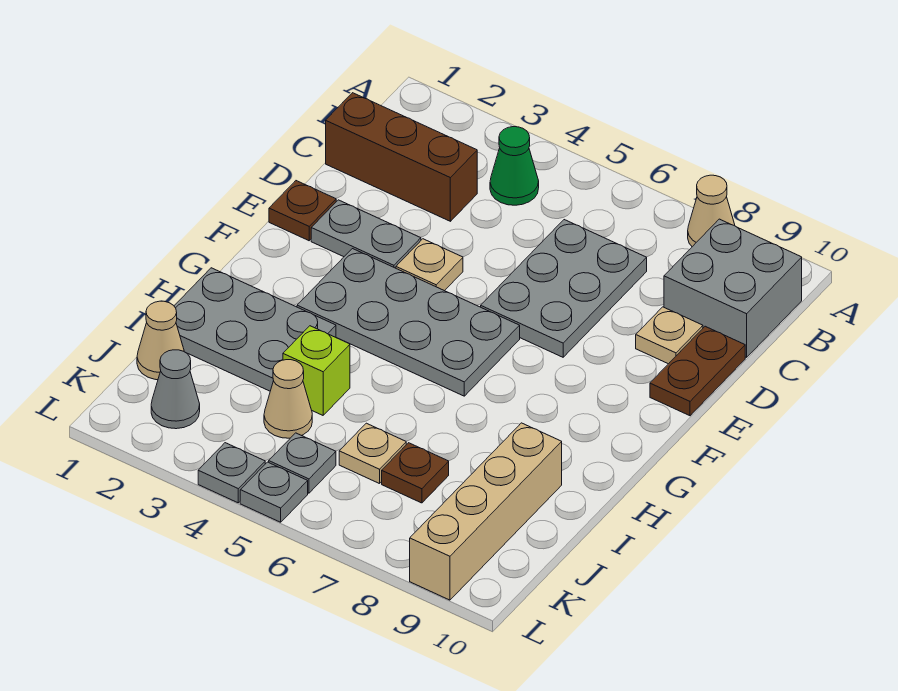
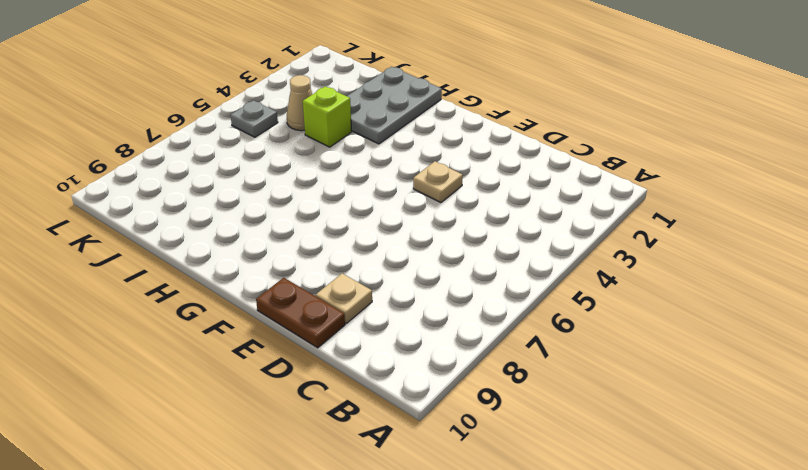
none -> tan 1x1 cone [688,175,735,247]
none -> green 1x1 cone [490,127,539,205]
none -> grey 2x2 brick [664,219,802,357]

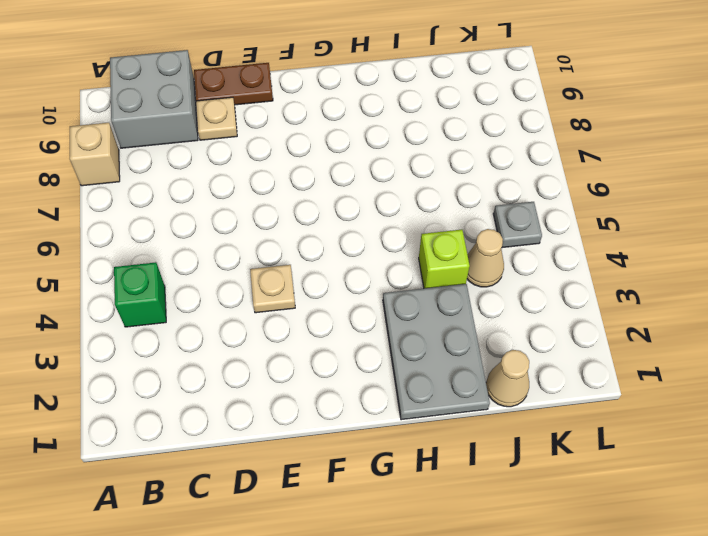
tan 1x1 brick [70,123,120,186] -> tan 1x1 cone [688,175,735,247]
green 1x1 brick [114,262,166,327] -> green 1x1 cone [490,127,539,205]
none -> brown 1x3 brick [326,93,477,221]
none -> grey 2x3 plate [481,220,647,357]
none -> brown 1x1 plate [269,181,336,241]

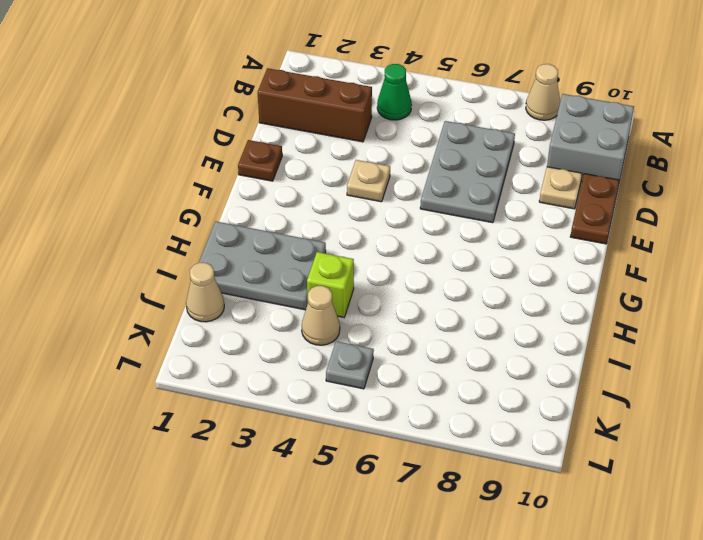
none -> grey 1x2 plate [311,200,421,268]
none -> grey 2x4 plate [297,249,520,396]
none -> tan 1x4 brick [410,423,562,600]

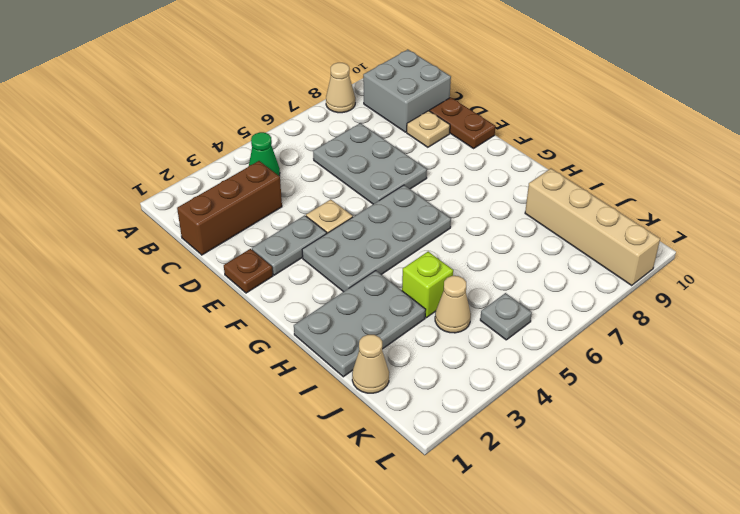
none -> tan 1x1 plate [339,423,406,484]
none -> brown 1x1 plate [382,443,449,503]
none -> grey 1x1 cone [151,350,200,429]

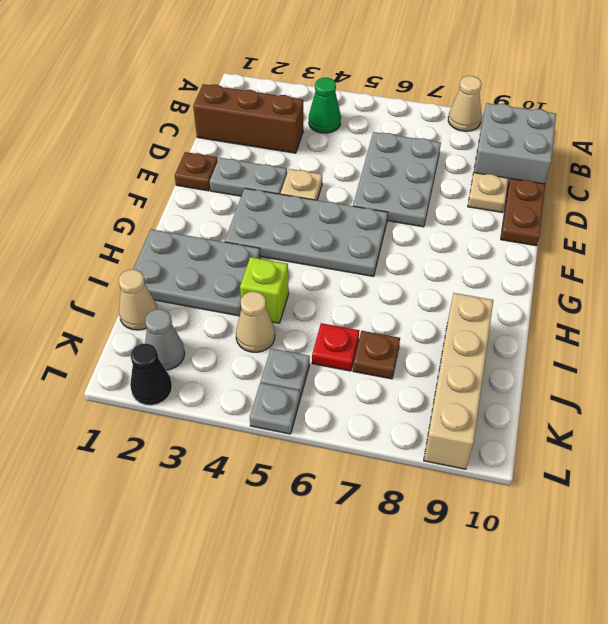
red 1x1 plate [312,323,359,371] -> tan 1x1 plate [339,423,406,484]
black 1x1 cone [130,344,172,405] -> none
none -> grey 1x1 plate [198,443,265,503]

